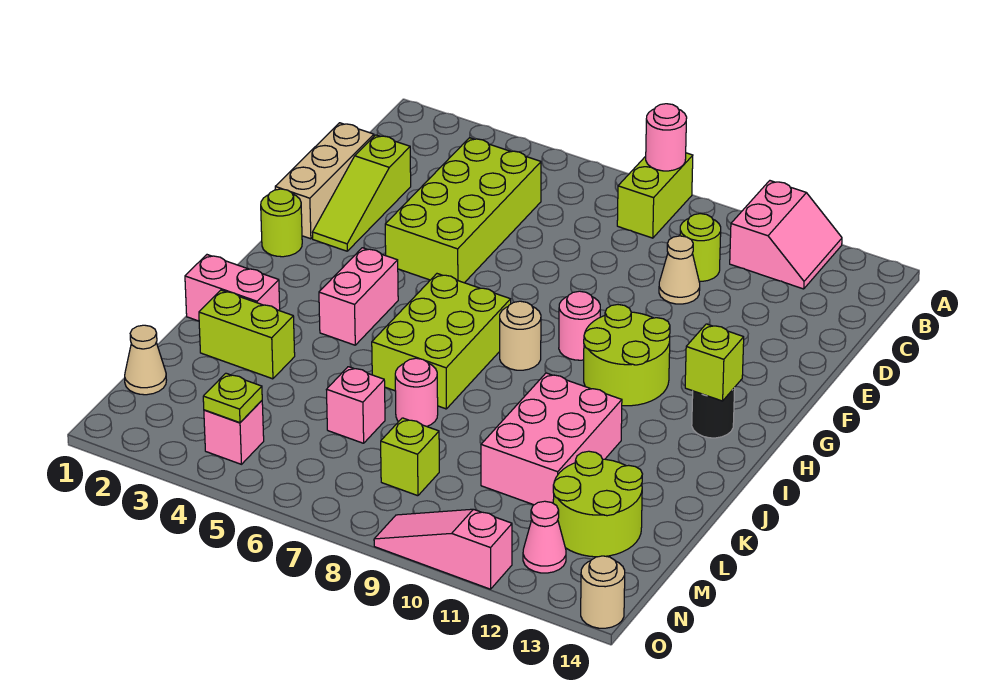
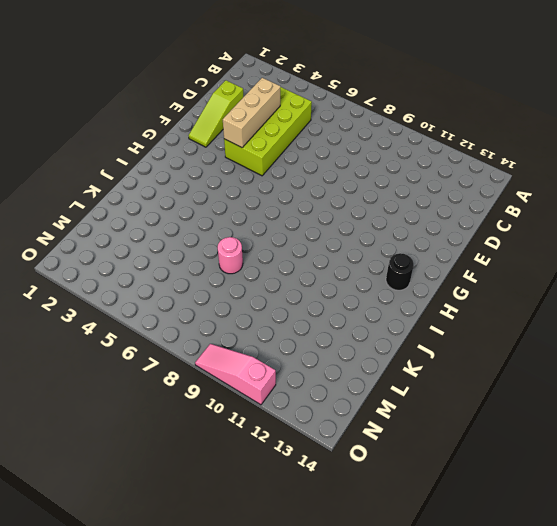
tan 1x3 brick [223,78,280,148] -> tan 1x3 brick moved to [275,123,374,239]
none -> lime 1x2 brick [617,153,693,238]
none -> pink 2x2 slope [730,181,842,289]
none -> lime 1x1 round brick [680,214,721,281]

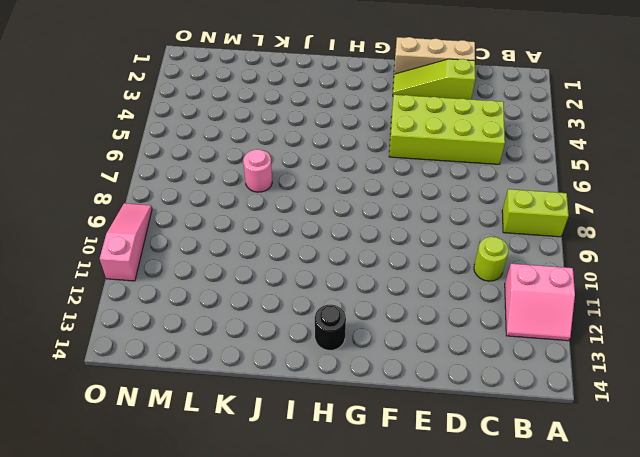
none -> tan 1x1 cone [659,236,700,304]
none -> lime 1x1 round brick [261,189,302,257]
none -> pink 1x1 round brick [559,291,600,360]

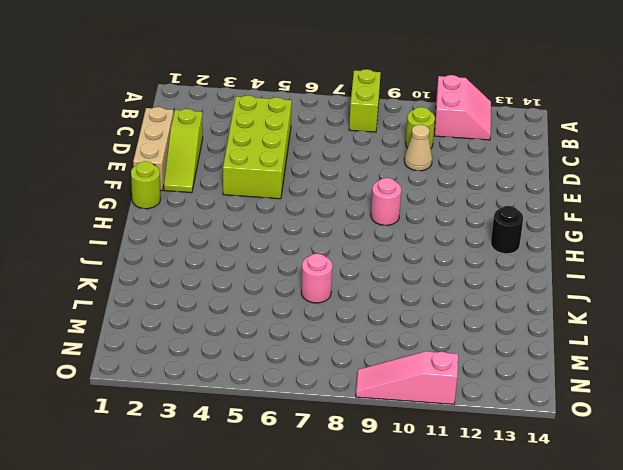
none -> lime 2x2 round brick [584,305,670,406]
none -> pink 1x2 brick [319,248,398,345]
none -> lime 2x3 brick [372,274,511,409]

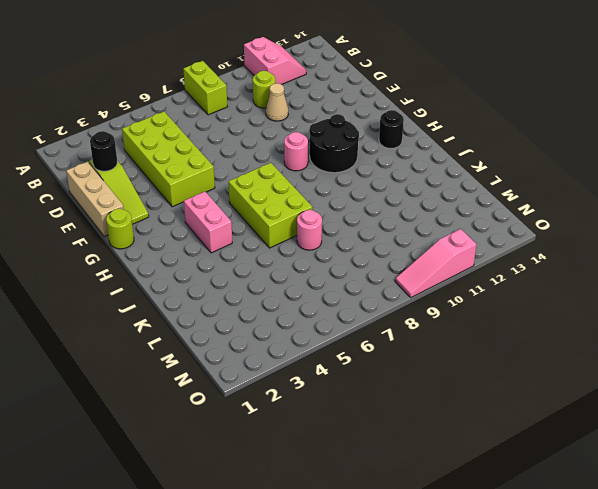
black 1x1 round brick [90,131,117,171] -> none
black 2x2 round brick [309,114,359,173] -> lime 2x2 round brick [584,305,670,406]
none -> tan 1x1 round brick [500,301,541,370]
none -> pink 1x2 brick [185,255,280,321]
none -> pink 2x3 brick [481,373,622,505]

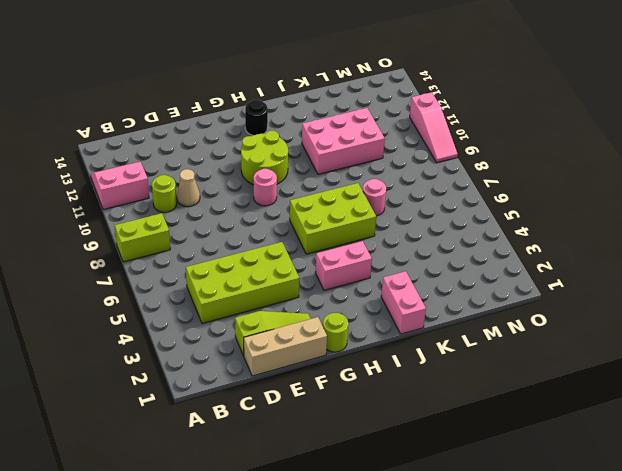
none -> tan 1x1 round brick [500,301,541,370]
none -> lime 1x2 brick [199,290,295,379]
none -> pink 1x1 brick [326,367,385,443]

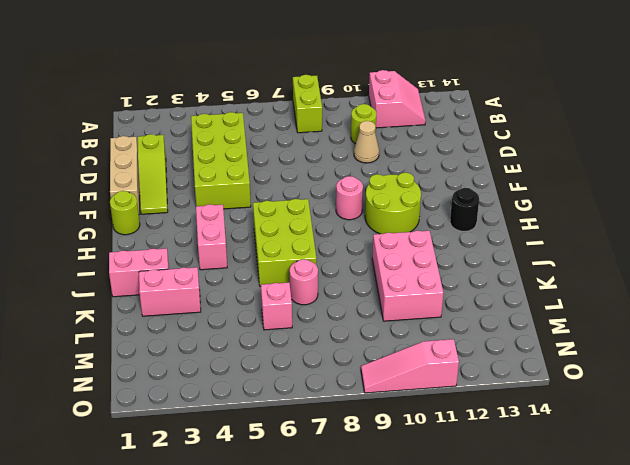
pink 1x2 brick [139,267,201,316] -> lime 1x2 brick [199,290,295,379]
none -> tan 1x1 round brick [500,301,541,370]
none -> lime 2x2 round brick [553,451,642,557]
none -> tan 1x1 cone [125,325,166,395]

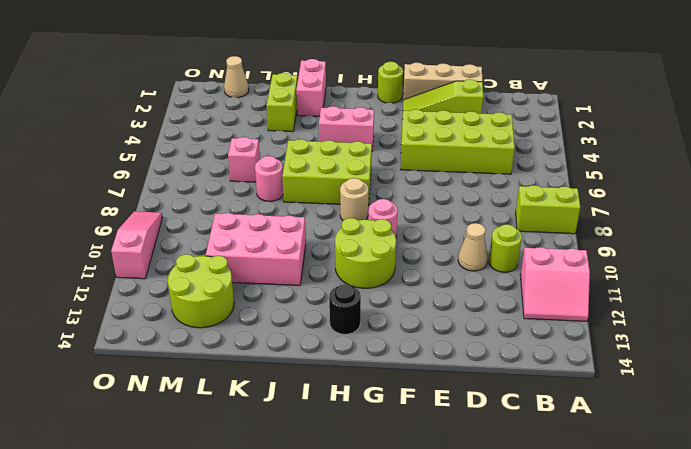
none -> lime 1x1 brick [381,418,439,496]
none -> pink 1x1 brick [204,401,264,464]
none -> pink 1x1 cone [523,501,566,573]

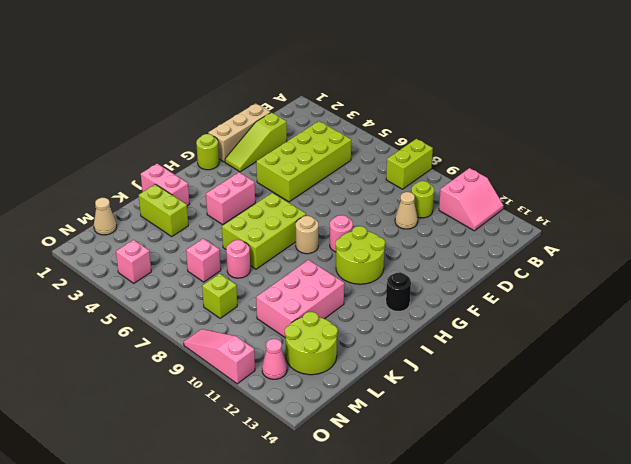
none -> tan 1x1 round brick [581,556,625,628]
none -> pink 1x1 round brick [646,104,687,171]
none -> lime 1x1 brick [685,324,744,401]

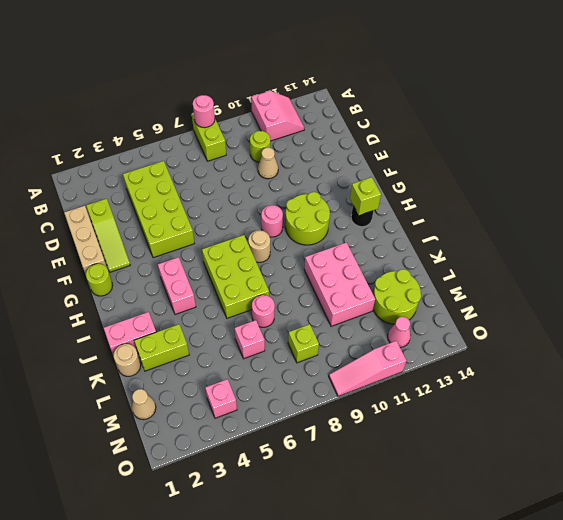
tan 1x1 round brick [114,344,141,376] -> tan 1x1 round brick moved to [581,556,625,628]
none -> lime 1x1 plate [203,373,262,423]

